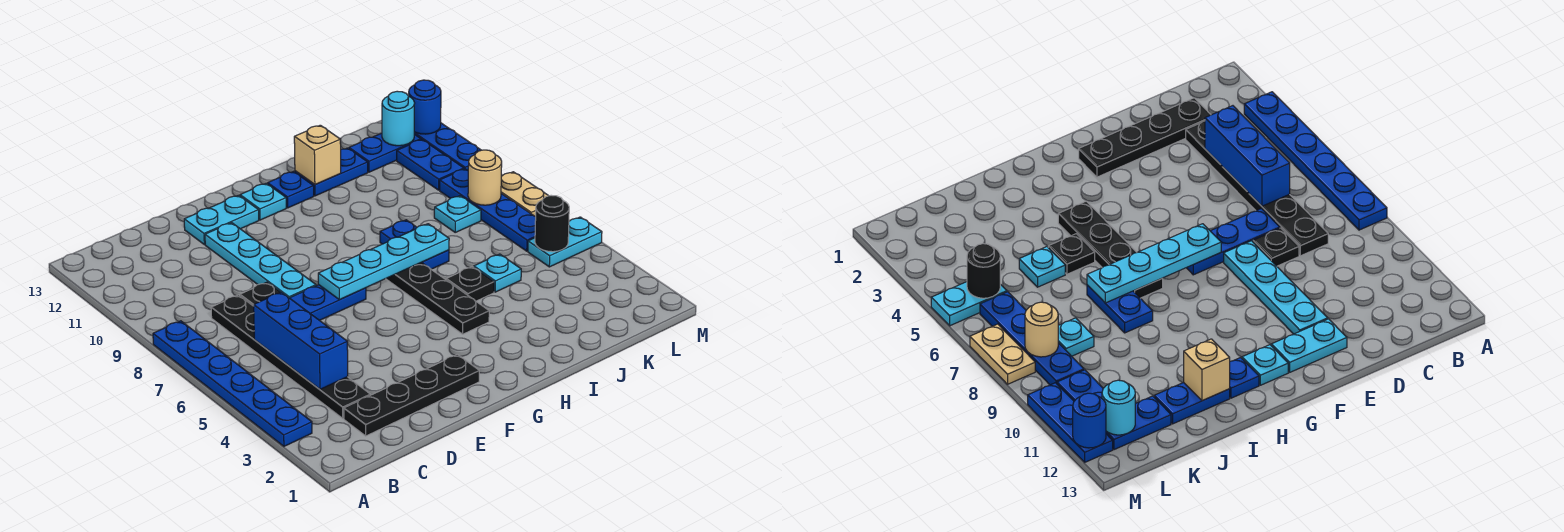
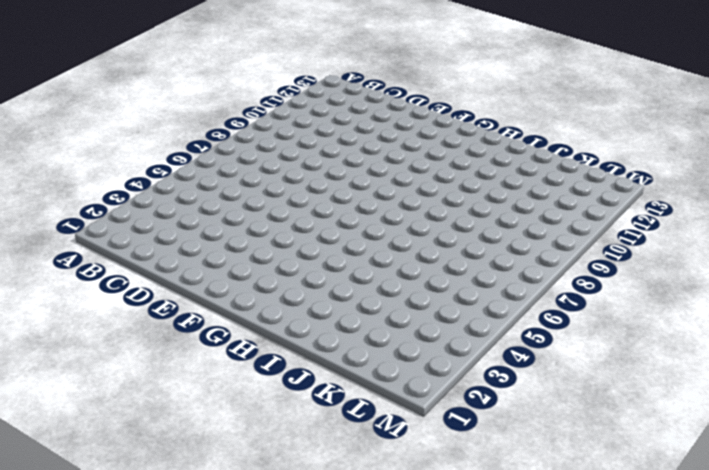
none -> blue 1x6 plate [153,321,312,446]
none -> black 1x4 plate [344,354,479,436]
none -> black 1x6 plate [211,295,370,418]

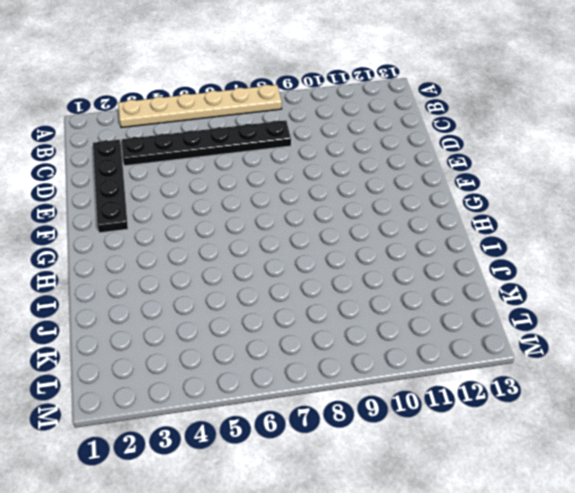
tan 1x6 plate [118,85,282,128] -> blue 1x6 plate [153,321,312,446]
none -> blue 1x3 plate [290,285,366,320]
none -> black 1x1 plate [240,282,280,306]
none -> cyan 1x4 plate [205,223,316,298]

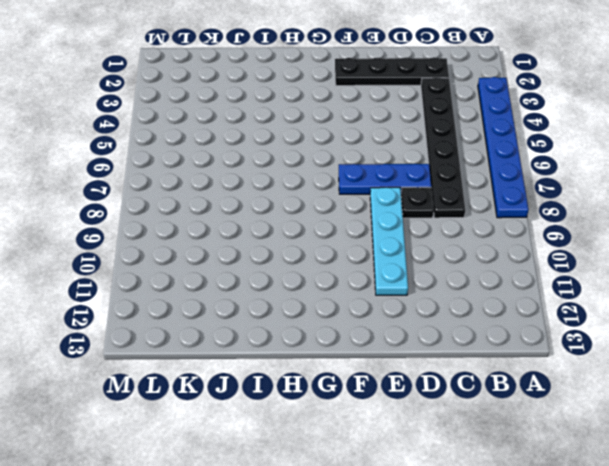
none -> cyan 1x2 plate [184,195,259,244]
none -> cyan 1x1 plate [240,183,286,220]
none -> black 1x4 plate [386,262,489,334]

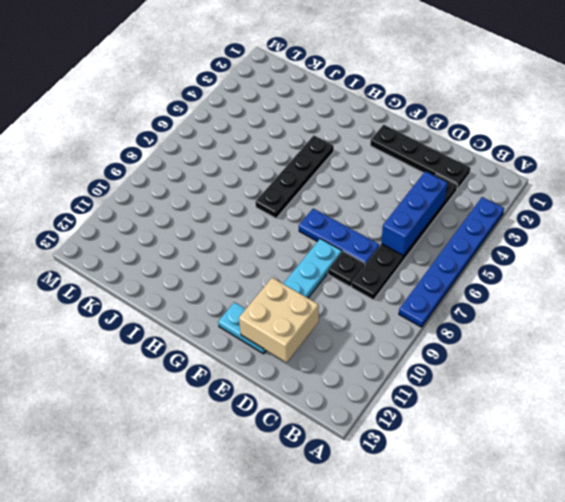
tan 2x2 brick [239,278,319,362] -> none
none -> cyan 1x1 plate [240,183,286,220]
none -> blue 1x1 plate [268,172,314,208]
none -> black 1x1 plate [446,267,494,301]

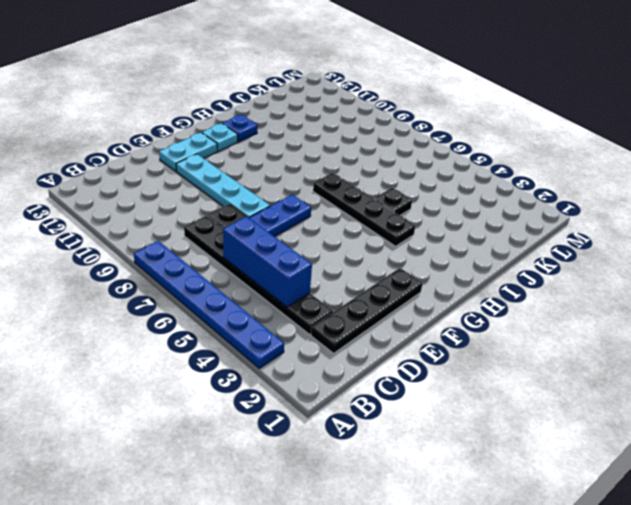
none -> blue 1x2 plate [380,220,449,269]
none -> blue 1x2 plate [295,148,368,196]
none -> cyan 1x1 plate [474,254,521,292]

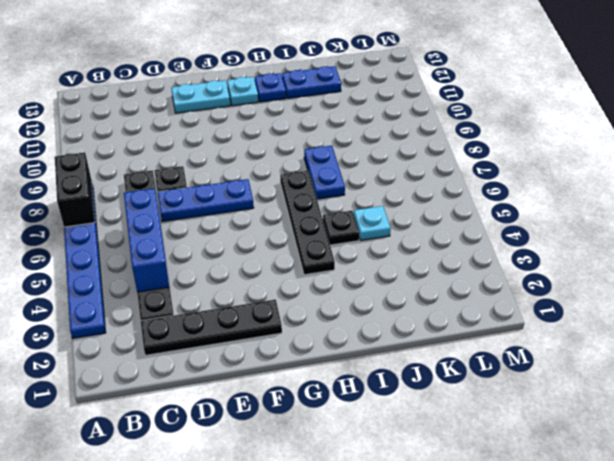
black 1x2 brick [55,152,95,227] -> none
none -> cyan 1x4 plate [205,223,316,298]
none -> cyan 1x1 plate [434,196,481,232]
none -> blue 1x2 plate [349,133,421,172]

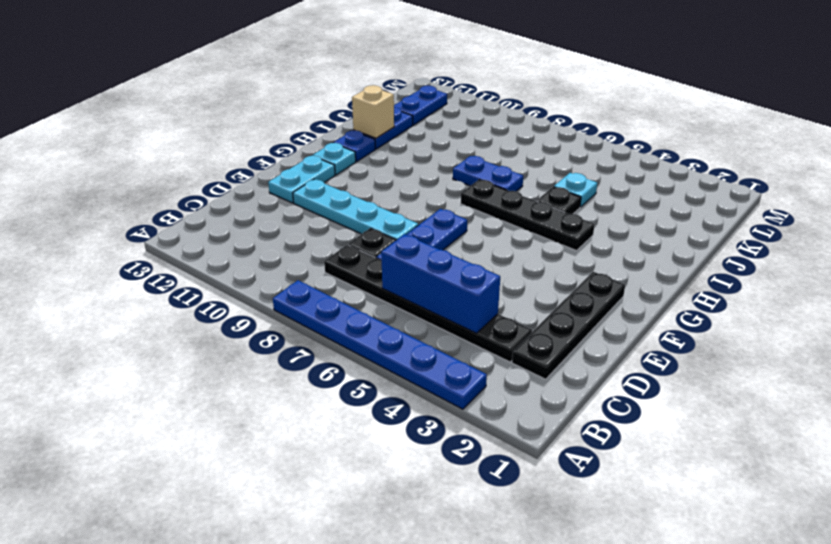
none -> cyan 1x1 plate [434,196,481,232]
none -> cyan 1x2 plate [528,217,602,267]
none -> blue 1x4 plate [440,169,536,251]

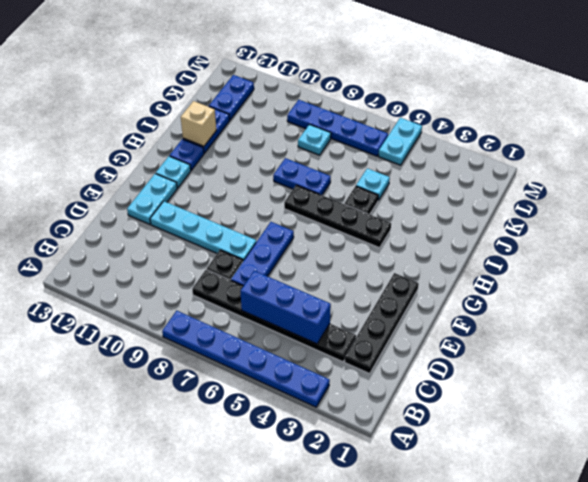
none -> blue 1x2 plate [397,140,464,190]
none -> tan 1x2 plate [501,172,548,216]
none -> blue 1x3 plate [414,123,481,170]

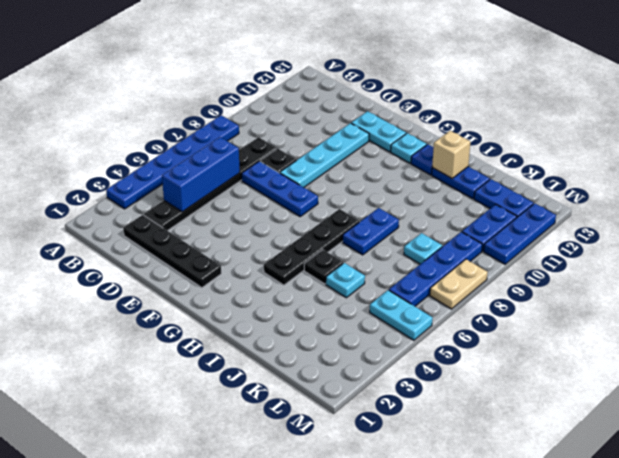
none -> cyan 1x4 plate [318,224,449,300]
none -> black 1x1 round brick [535,195,569,252]
none -> tan 1x1 round brick [468,150,502,205]

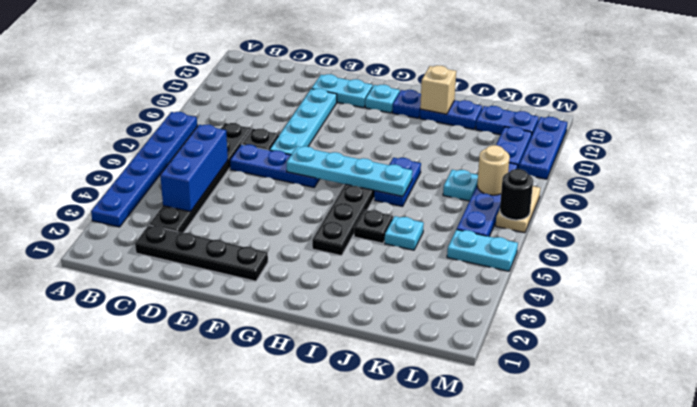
black 1x1 round brick [500,169,533,220] -> black 1x1 round brick moved to [535,195,569,252]
none -> cyan 1x1 round brick [382,91,415,146]
none -> blue 1x1 round brick [409,80,441,134]

